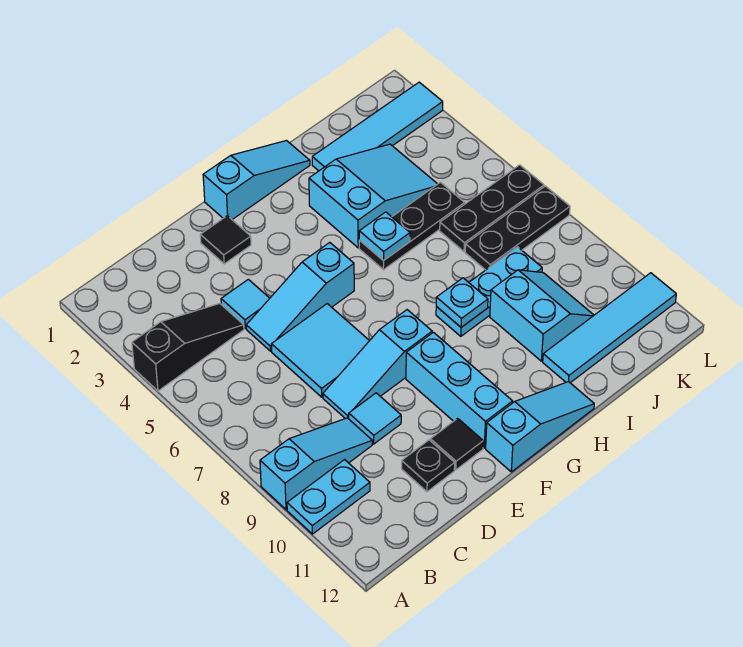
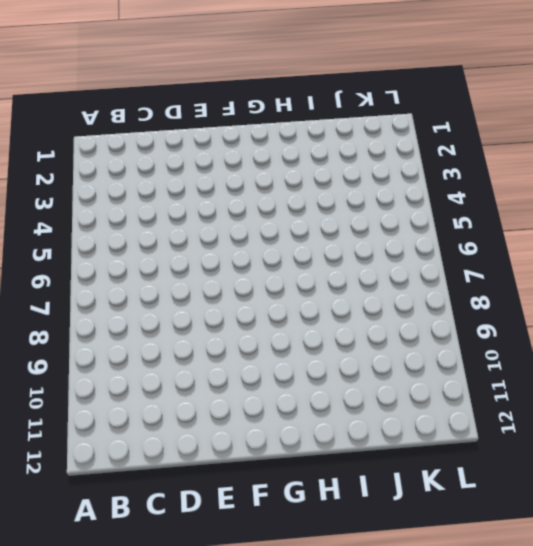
none -> black 1x3 slope [132,304,244,391]
none -> cyan 1x3 slope [260,418,372,510]
none -> cyan 1x2 plate [287,460,370,534]

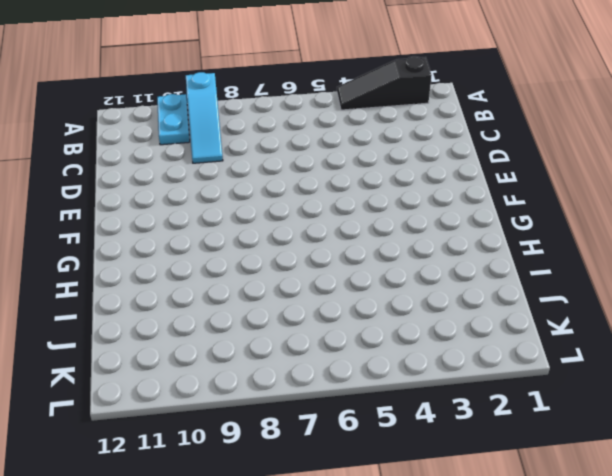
black 1x3 slope [337,56,432,110] -> black 1x3 slope turned to [132,304,244,391]
none -> cyan 1x1 tile [221,279,270,328]
none -> cyan 1x3 slope [246,242,354,351]
none -> cyan 2x2 tile [271,304,369,397]

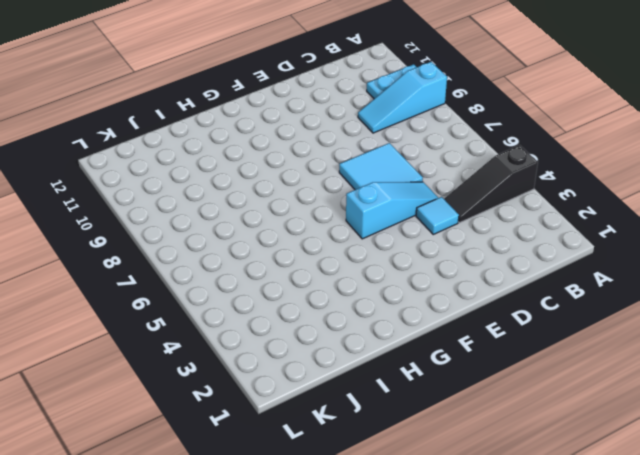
none -> cyan 1x3 slope [323,310,432,419]
none -> cyan 1x1 tile [349,393,401,444]
none -> black 1x1 plate [402,440,455,492]

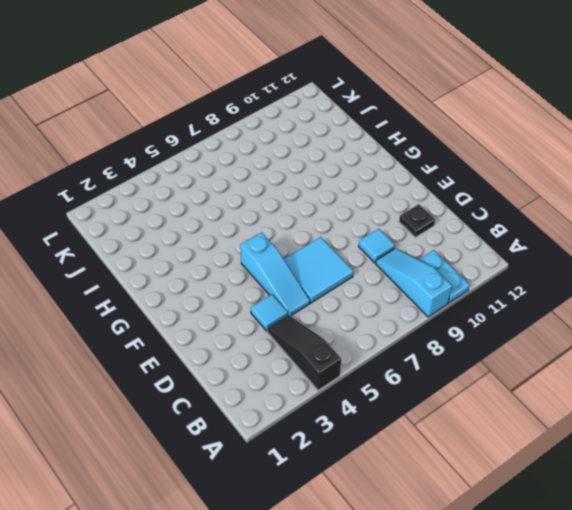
none -> cyan 1x3 slope [323,310,432,419]
none -> black 1x1 tile [200,216,251,264]
none -> black 1x1 tile [430,418,483,470]

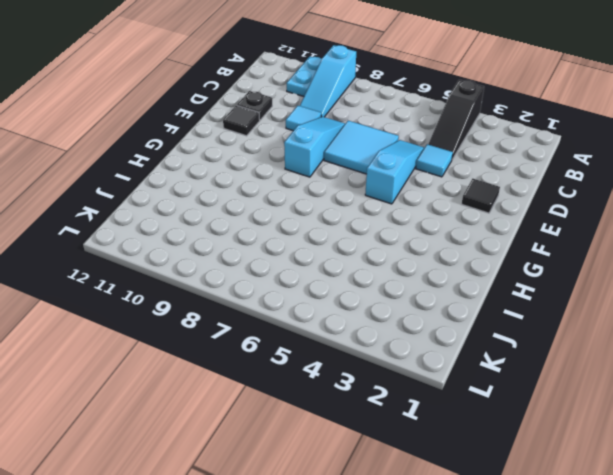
none -> cyan 1x3 slope [203,141,310,219]
none -> cyan 1x3 brick [406,332,513,448]
none -> cyan 1x3 slope [486,382,594,472]

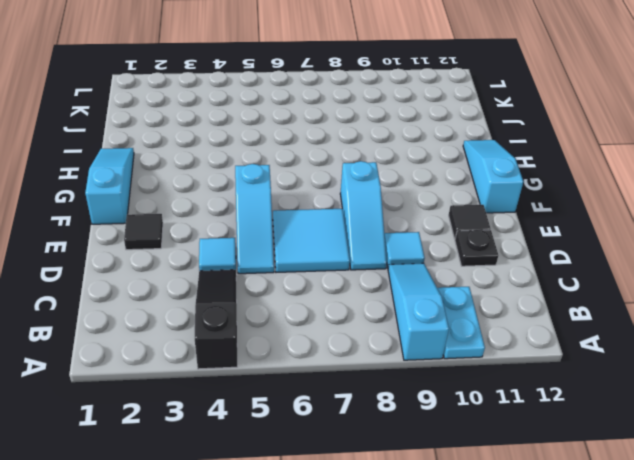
none -> cyan 1x3 brick [406,332,513,448]
none -> cyan 2x3 slope [309,144,437,248]
none -> black 1x3 plate [359,182,465,270]

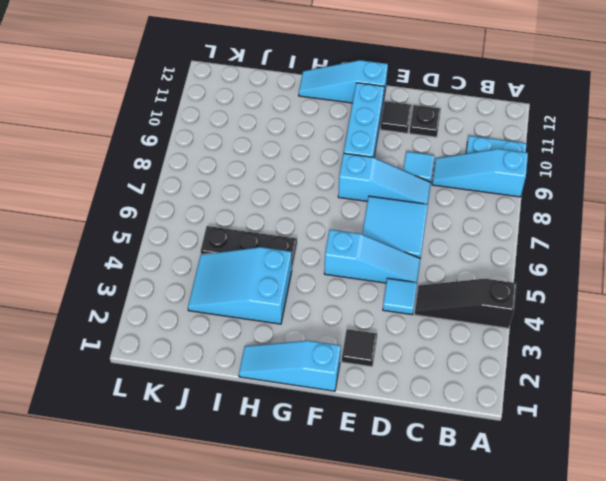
none -> cyan 1x3 plate [436,247,542,336]
none -> cyan 1x4 tile [312,82,443,171]
none -> cyan 2x2 slope [490,270,594,361]

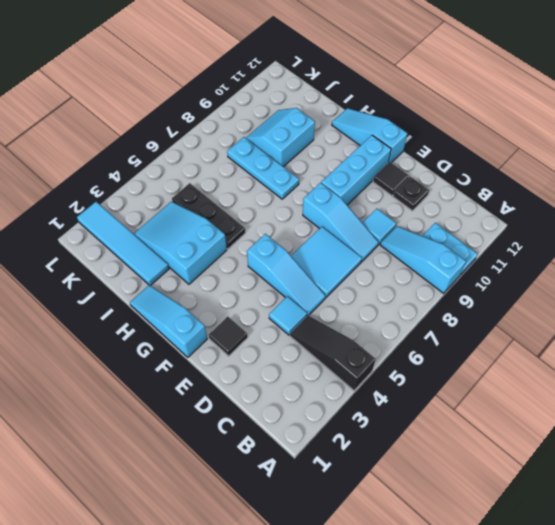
none -> cyan 1x4 tile [543,273,676,383]
none -> black 1x3 plate [440,165,544,252]
none -> black 1x3 plate [465,186,570,270]

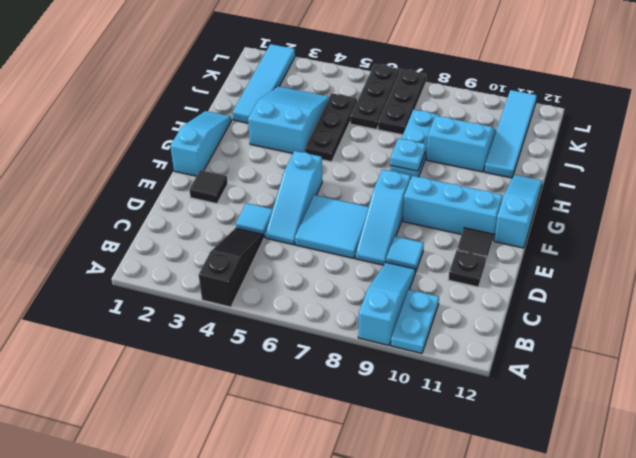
none -> cyan 1x1 plate [359,212,410,261]

